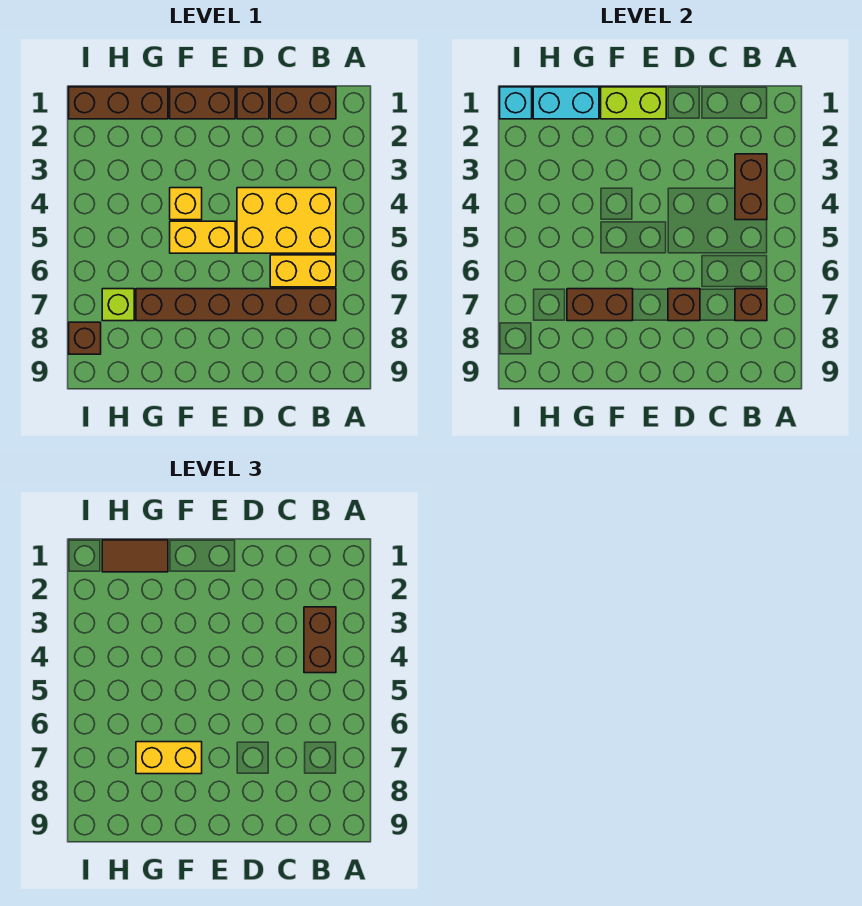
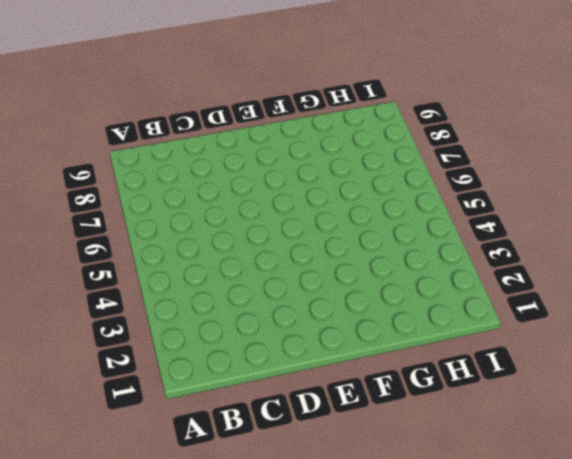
none -> brown 1x2 brick [270,87,336,119]
none -> yellow 2x3 brick [237,188,336,253]
none -> yellow 1x2 brick [270,255,336,287]

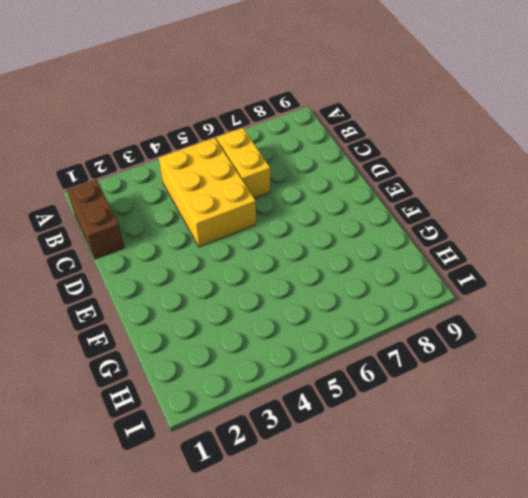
none -> brown 1x6 brick [136,289,336,321]
none -> brown 1x1 brick [237,87,269,119]
none -> brown 1x2 brick [170,87,235,119]

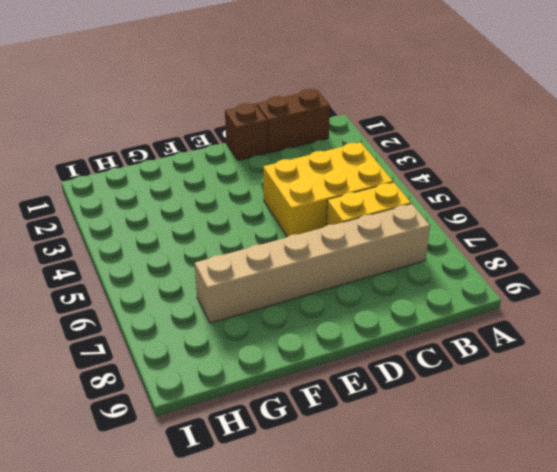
tan 1x6 brick [195,204,430,323] -> brown 1x6 brick [136,289,336,321]
none -> brown 1x2 brick [170,87,235,119]
none -> yellow 1x2 brick [170,221,235,253]
none -> yellow 1x1 brick [170,188,202,220]

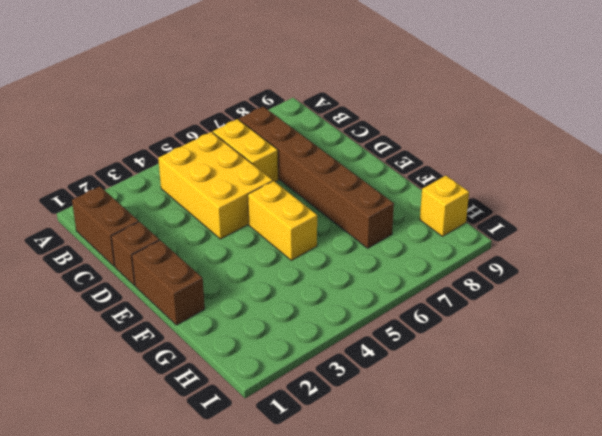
yellow 1x1 brick [420,176,469,236] -> yellow 1x1 brick moved to [170,188,202,220]
none -> brown 1x3 brick [69,87,168,119]
none -> lime 1x1 brick [102,289,134,321]
none -> brown 1x1 brick [69,322,101,354]

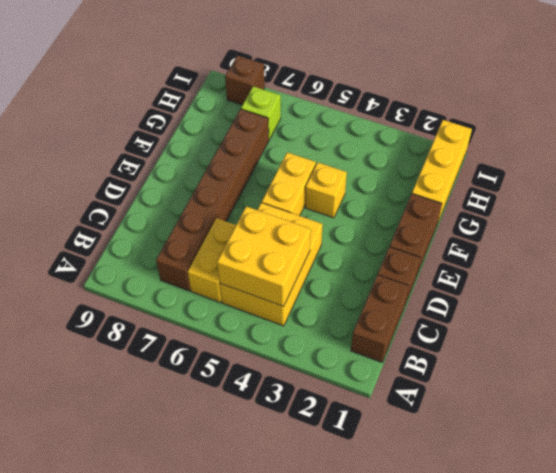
yellow 2x2 brick [217,206,311,307] -> brown 1x2 brick [735,154,767,220]
yellow 1x3 brick [412,120,472,222] -> brown 1x3 brick [69,87,168,119]
none -> brown 1x1 brick [735,289,767,321]
none -> brown 1x1 brick [668,289,700,321]
none -> lime 1x2 brick [601,87,666,119]

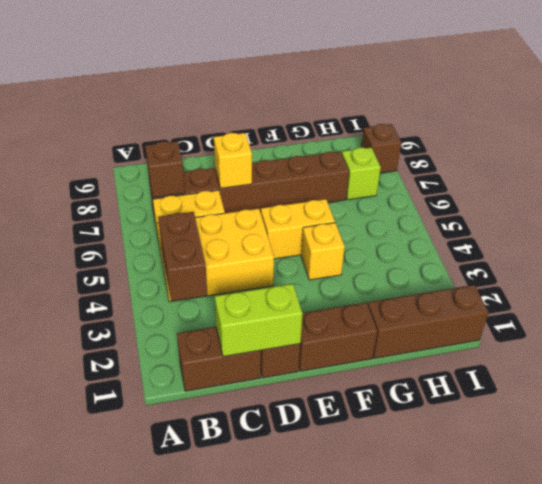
lime 1x2 brick [215,284,303,357] -> lime 1x2 brick moved to [601,87,666,119]
yellow 1x1 brick [214,133,252,188] -> brown 1x1 brick [668,289,700,321]
none -> brown 1x2 brick [567,289,633,321]
none -> cyan 1x2 brick [533,87,599,119]
none -> cyan 1x1 brick [500,87,532,119]

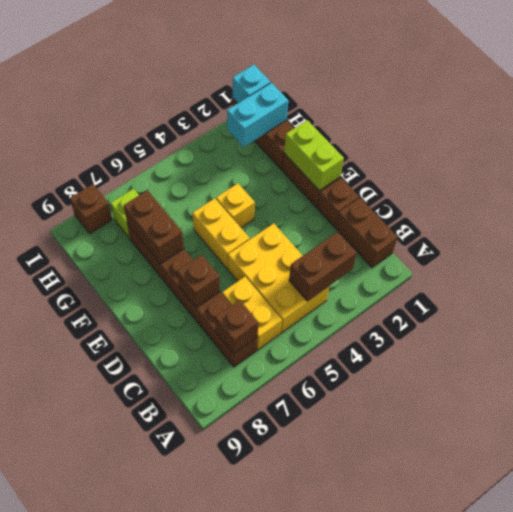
cyan 1x2 brick [227,83,288,147] -> cyan 1x2 brick turned to [533,87,599,119]
none -> brown 1x2 brick [304,607,336,673]
none -> yellow 1x2 brick [136,742,202,774]
none -> brown 1x2 tile [102,540,168,572]

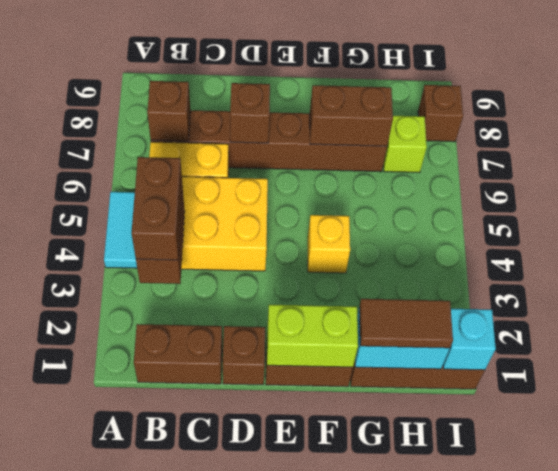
cyan 1x2 tile [104,192,137,268] -> none
none -> yellow 1x2 brick [170,221,235,253]
none -> yellow 1x2 brick [136,742,202,774]

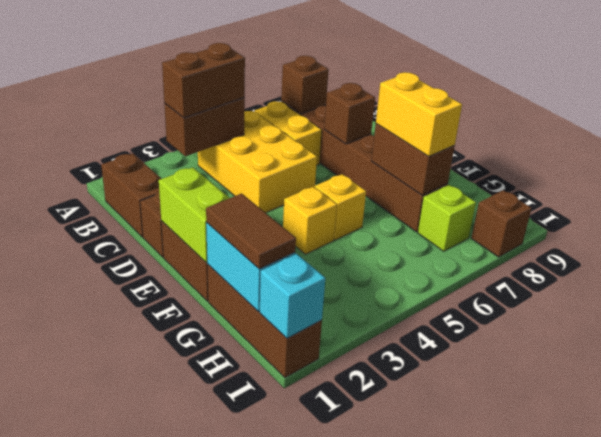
yellow 1x1 brick [315,174,366,240] -> yellow 1x2 brick [170,221,235,253]

